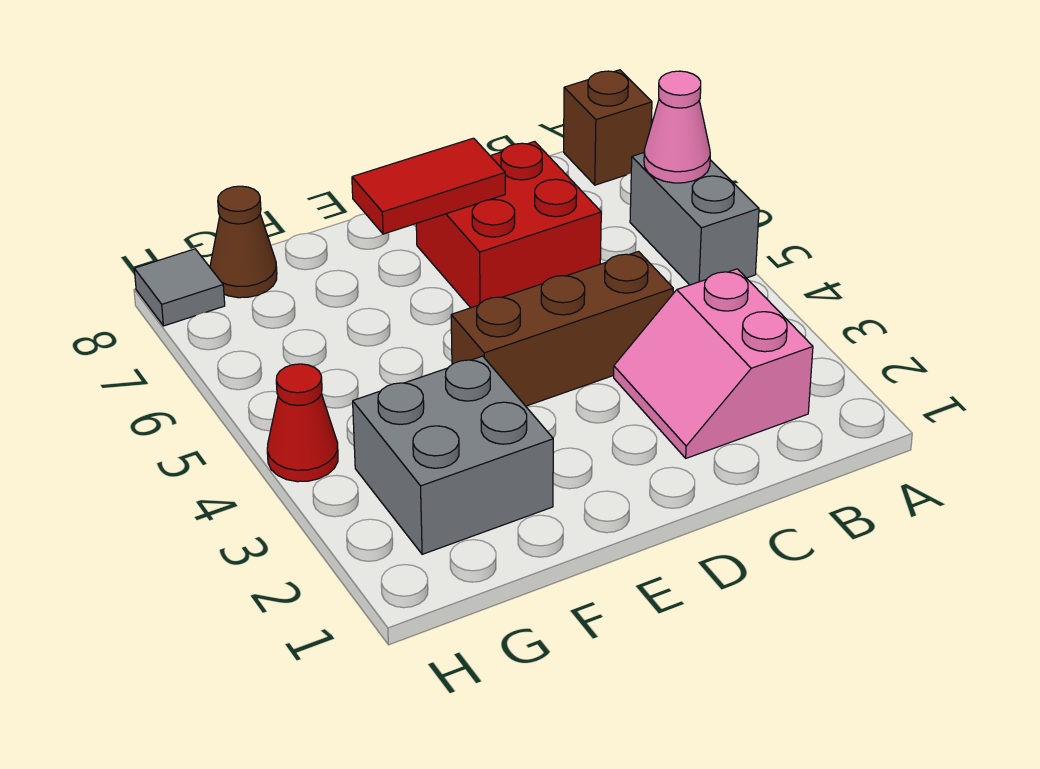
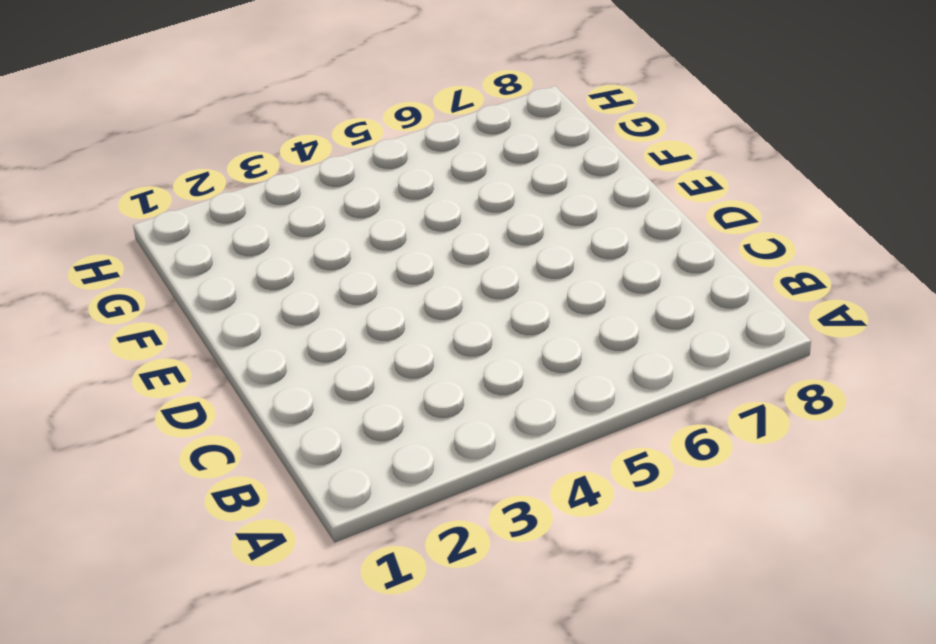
none -> grey 1x2 brick [630,153,759,285]
none -> brown 1x1 brick [564,70,652,185]

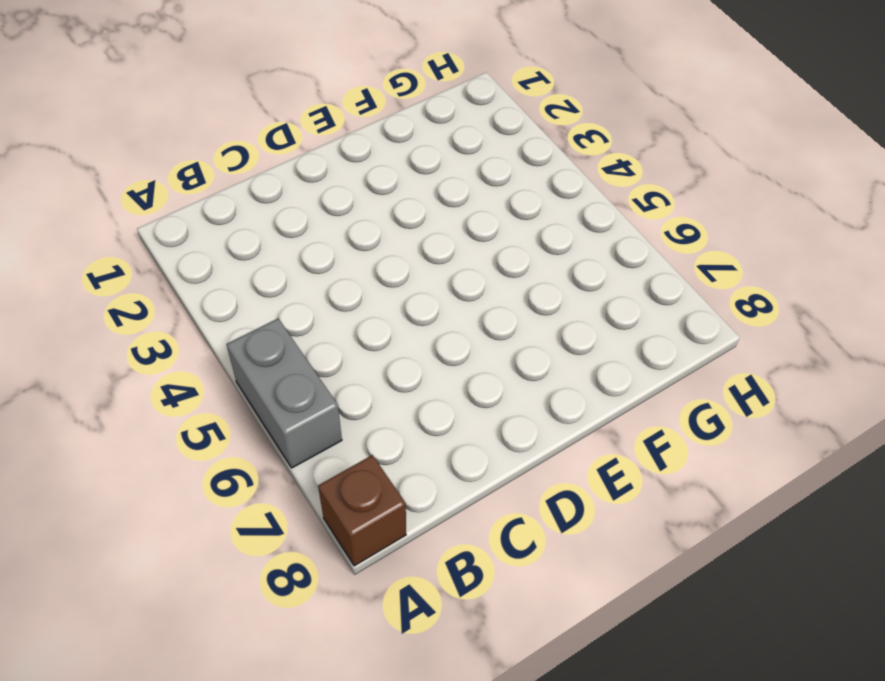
none -> pink 2x2 slope [614,269,813,458]
none -> brown 1x3 brick [451,252,673,406]

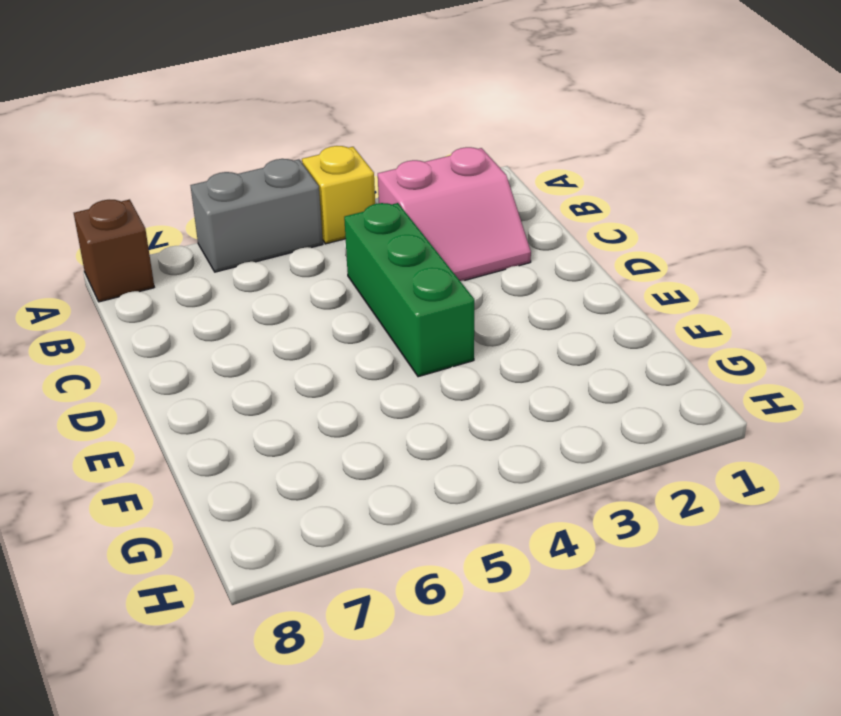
yellow 1x1 brick [302,146,375,244] -> none
green 1x3 brick [344,203,474,377] -> brown 1x3 brick [451,252,673,406]
none -> red 2x2 brick [416,142,601,308]
none -> grey 2x2 brick [353,356,553,554]

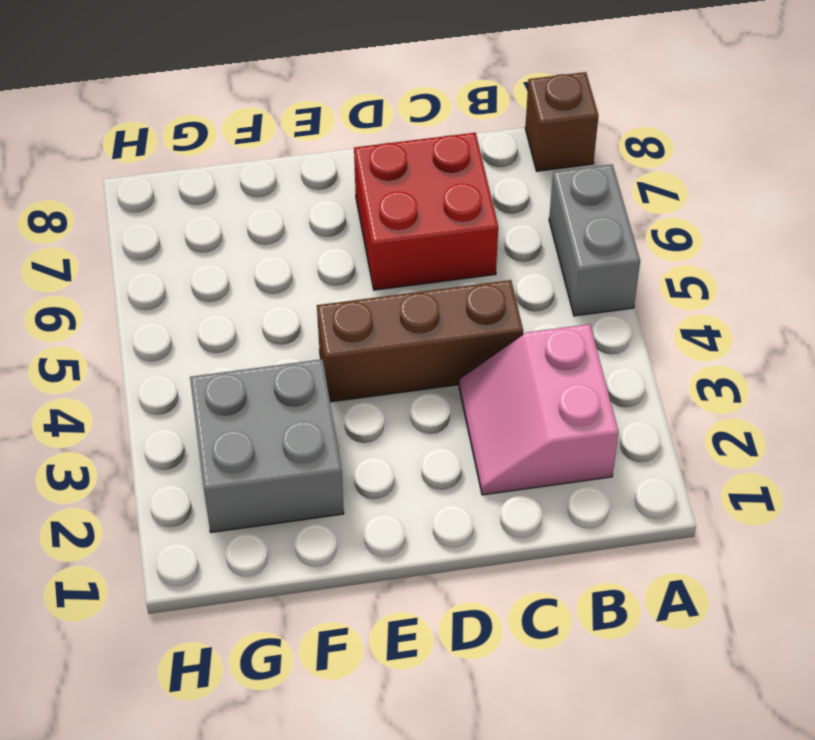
none -> brown 1x1 cone [210,186,277,298]
none -> red 1x1 cone [267,364,338,482]

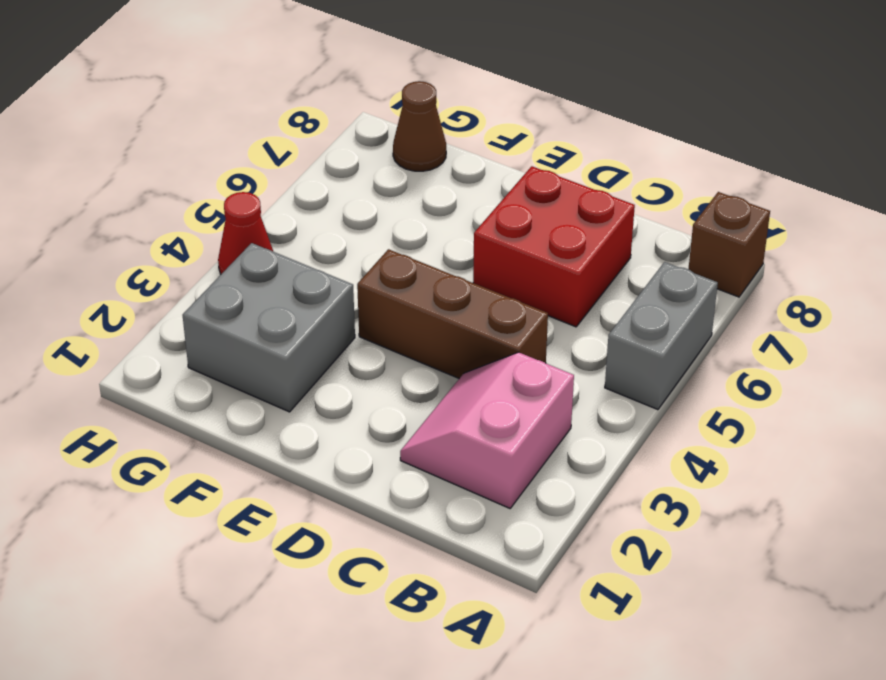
none -> grey 1x1 tile [134,249,225,326]
none -> pink 1x1 cone [644,71,710,183]

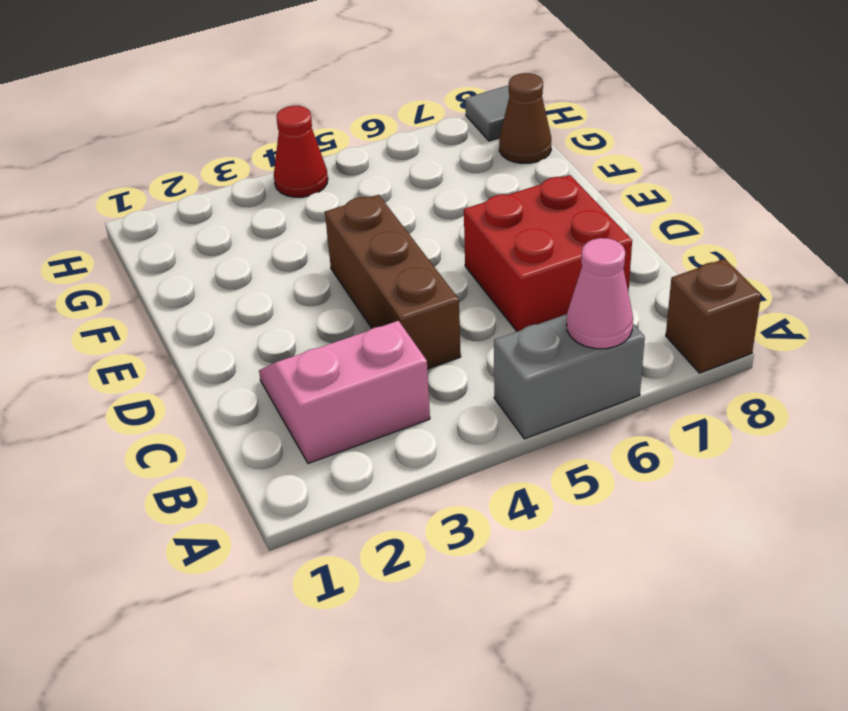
none -> grey 2x2 brick [353,356,553,554]
none -> red 1x2 tile [352,138,505,234]

